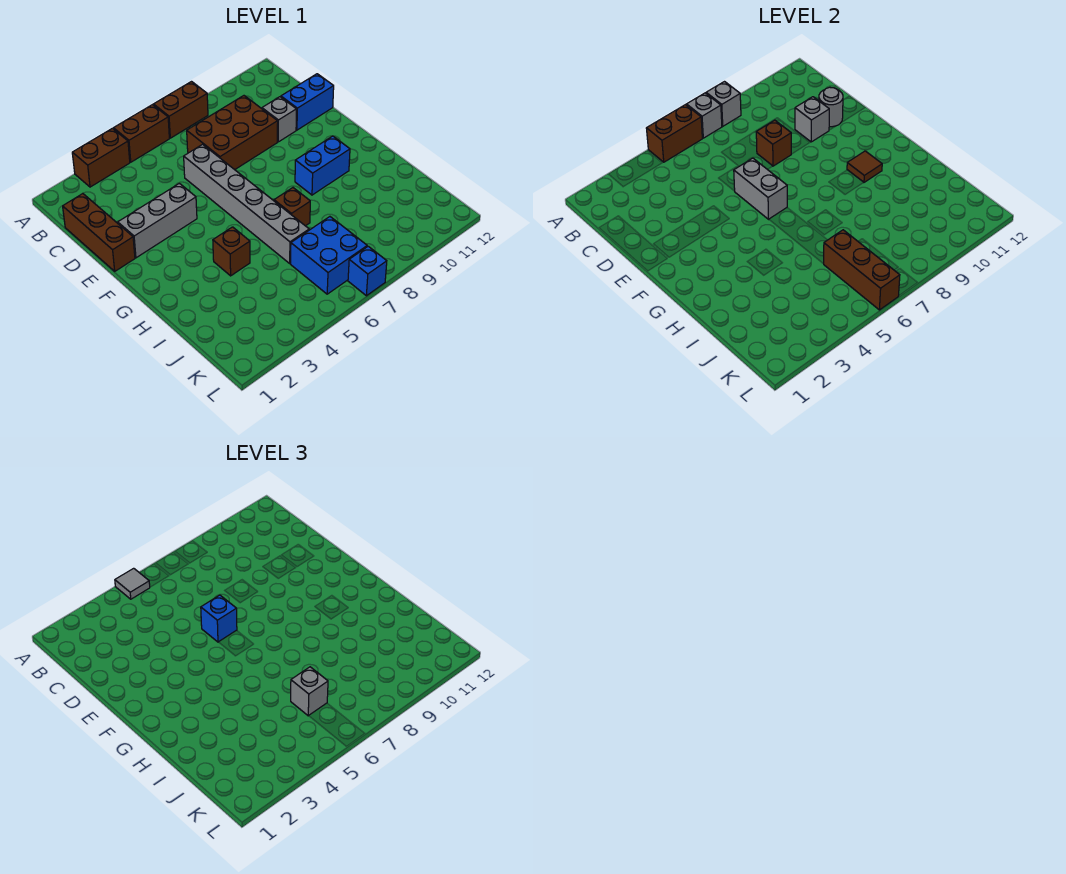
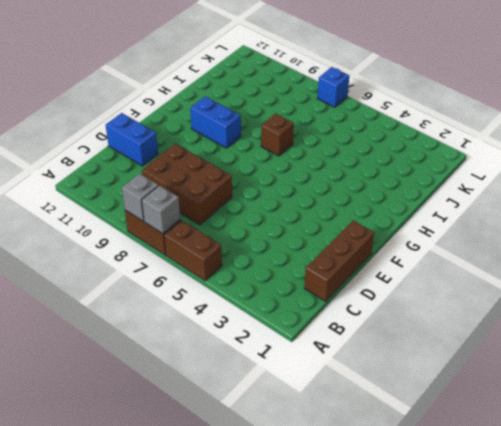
none -> brown 1x2 brick [72,128,130,187]
none -> grey 1x6 brick [184,144,309,263]
none -> grey 1x1 brick [262,97,296,142]

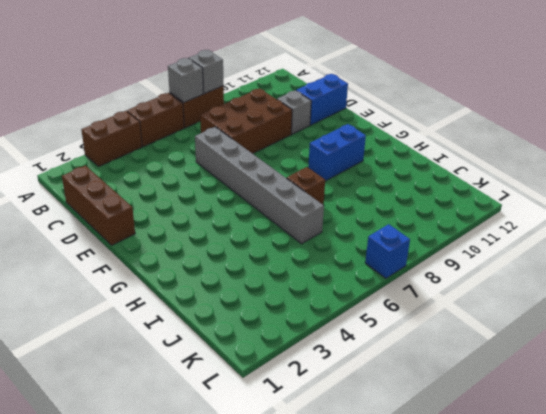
none -> grey 1x3 brick [118,183,197,258]
none -> brown 1x1 brick [213,227,250,276]
none -> blue 2x2 brick [291,217,367,294]

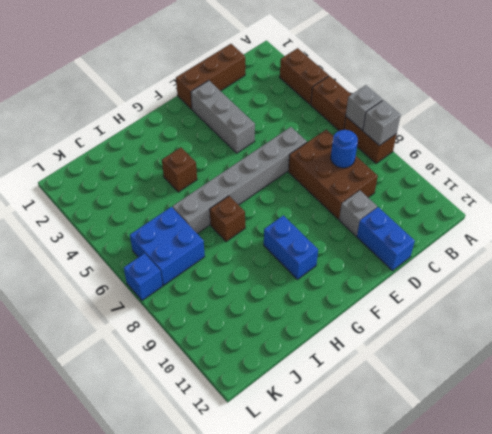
blue 1x1 round brick [331,130,358,168] -> none
none -> brown 1x2 brick [646,105,702,162]
none -> brown 1x1 brick [756,120,791,166]
none -> grey 1x1 brick [795,97,829,142]

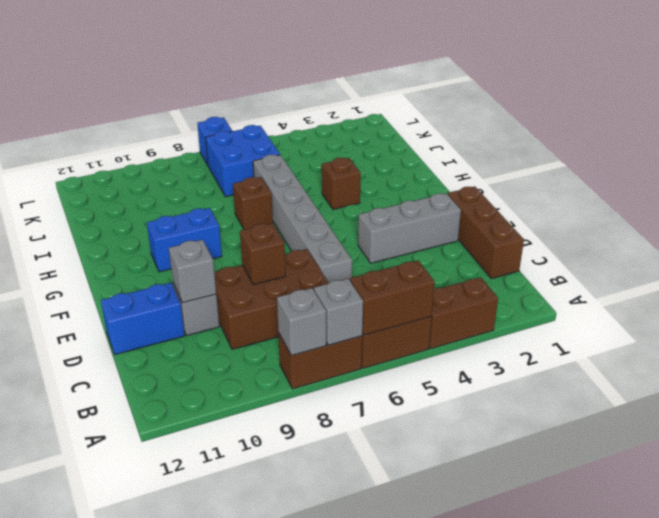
none -> grey 1x1 round brick [819,87,843,127]
none -> grey 1x2 brick [734,158,787,219]
none -> brown 1x1 tile [847,151,882,182]

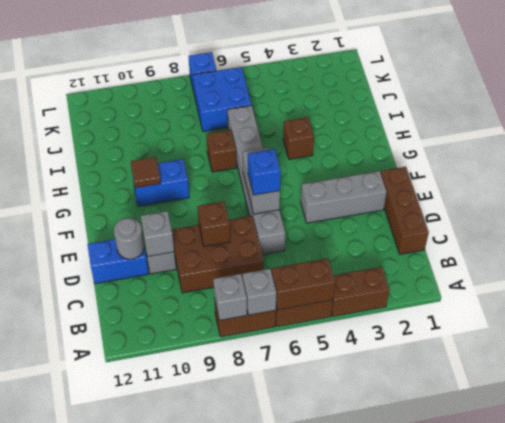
none -> brown 1x3 brick [824,230,900,310]
none -> grey 1x1 tile [115,568,150,599]
none -> grey 1x1 brick [291,667,328,716]

